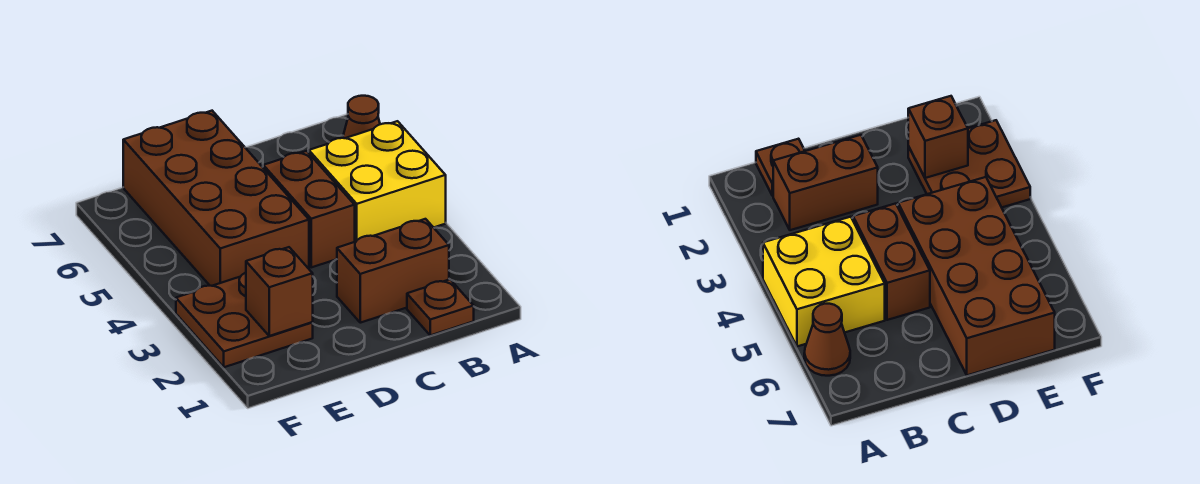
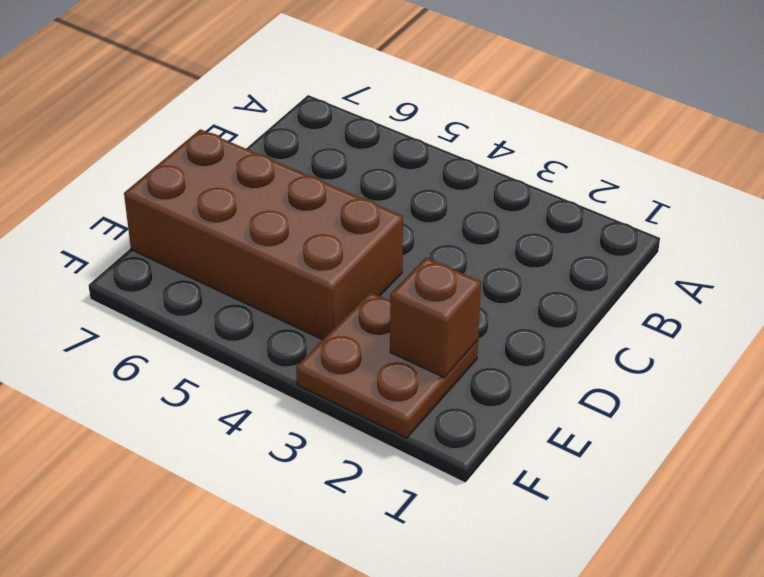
none -> yellow 2x2 brick [309,121,446,242]
none -> brown 1x1 cone [343,96,380,138]

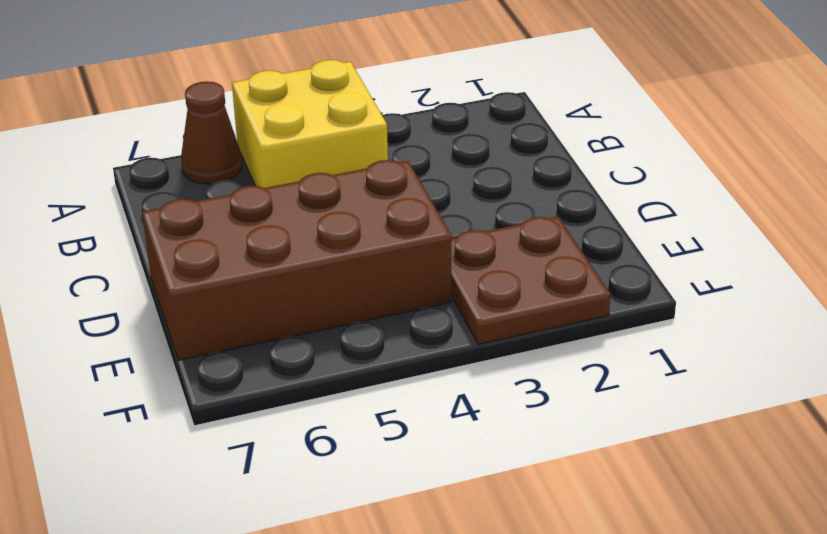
none -> brown 1x1 plate [407,279,474,335]
none -> brown 1x2 brick [337,219,449,323]

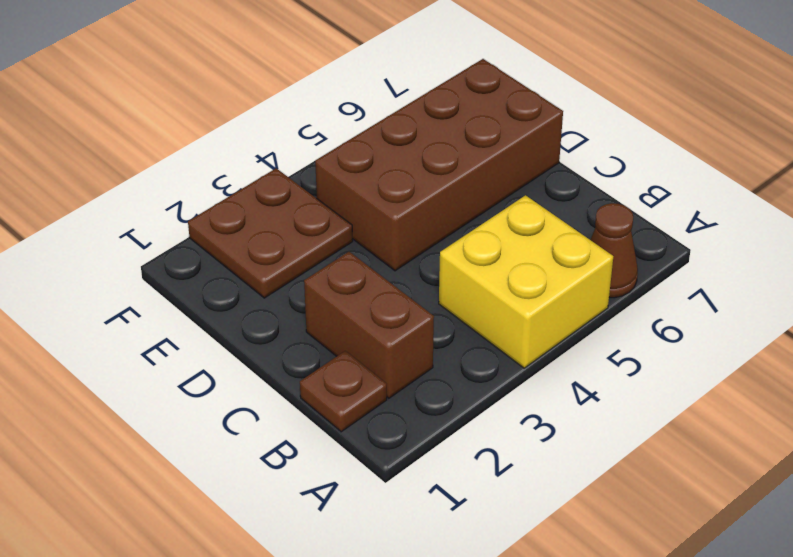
none -> brown 1x2 brick [263,151,355,267]
none -> brown 1x1 brick [246,247,313,336]

